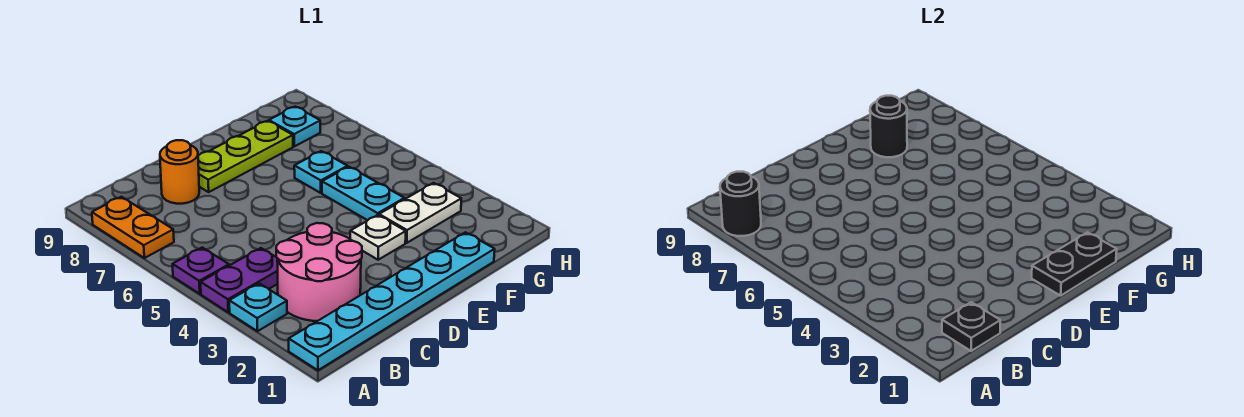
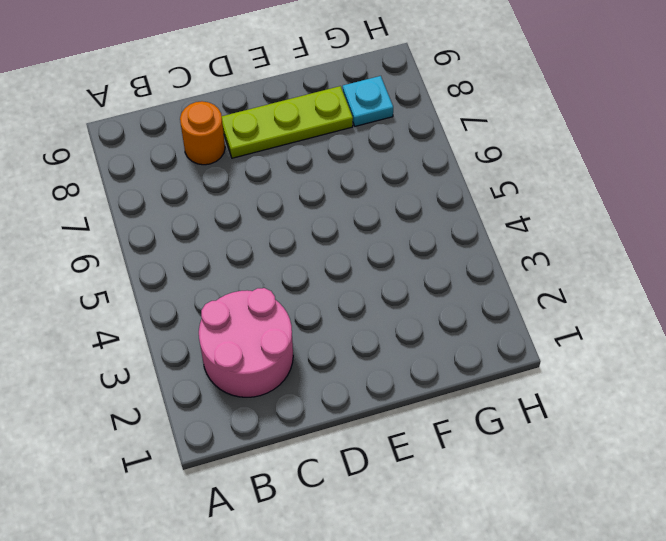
none -> cyan 1x6 plate [289,232,495,370]
none -> cyan 1x1 plate [229,283,287,331]
none -> purple 1x2 plate [201,248,278,312]

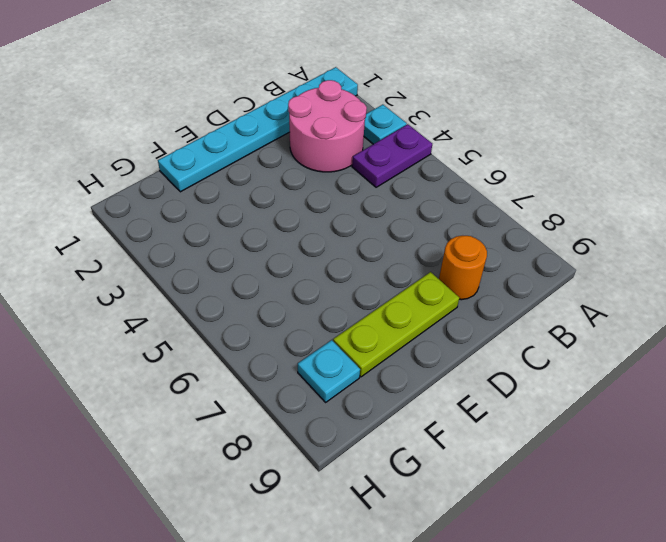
none -> purple 1x1 plate [173,248,229,294]
none -> orange 1x2 plate [92,197,174,258]
none -> white 1x1 plate [350,215,406,260]

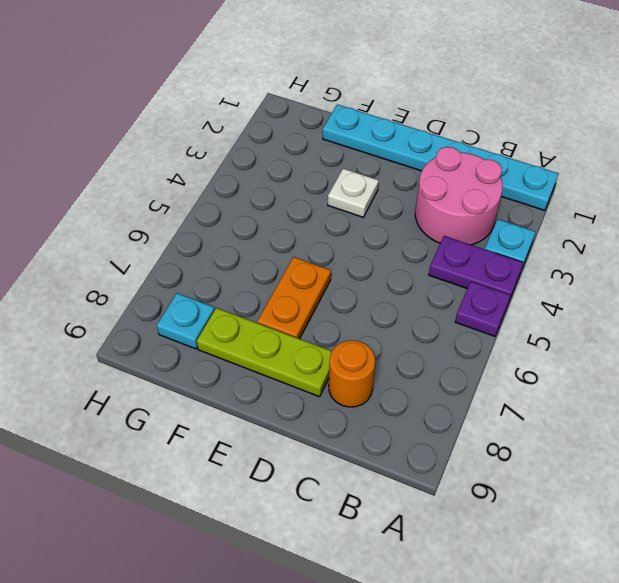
orange 1x2 plate [257,257,331,339] -> orange 1x2 plate moved to [92,197,174,258]
none -> white 1x2 plate [379,183,461,243]
none -> cyan 1x2 plate [322,167,405,220]
none -> cyan 1x1 plate [294,151,348,193]

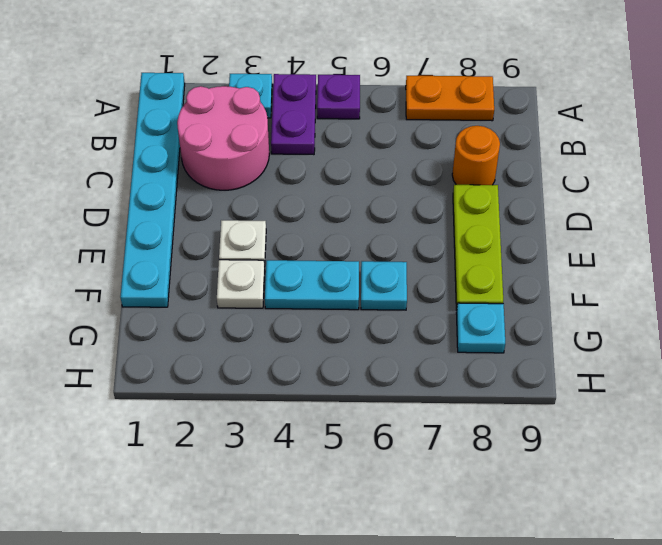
white 1x1 plate [217,260,265,308] -> white 1x2 plate [379,183,461,243]
none -> black 1x1 round brick [720,172,761,236]
none -> black 1x1 plate [942,302,1000,351]
none -> black 1x2 plate [1032,232,1117,296]

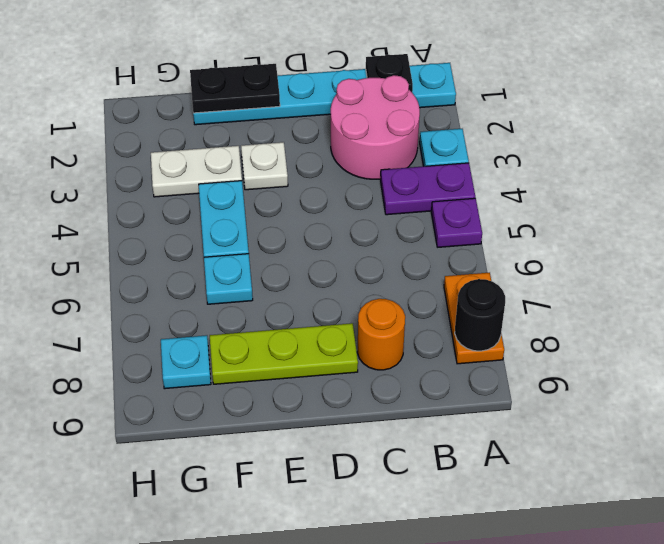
none -> black 1x1 round brick [870,96,907,157]

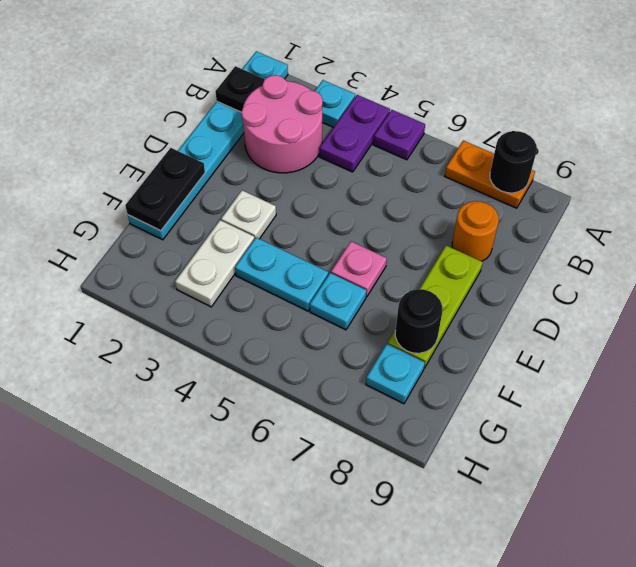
pink 1x1 plate [331,242,387,297] -> none

